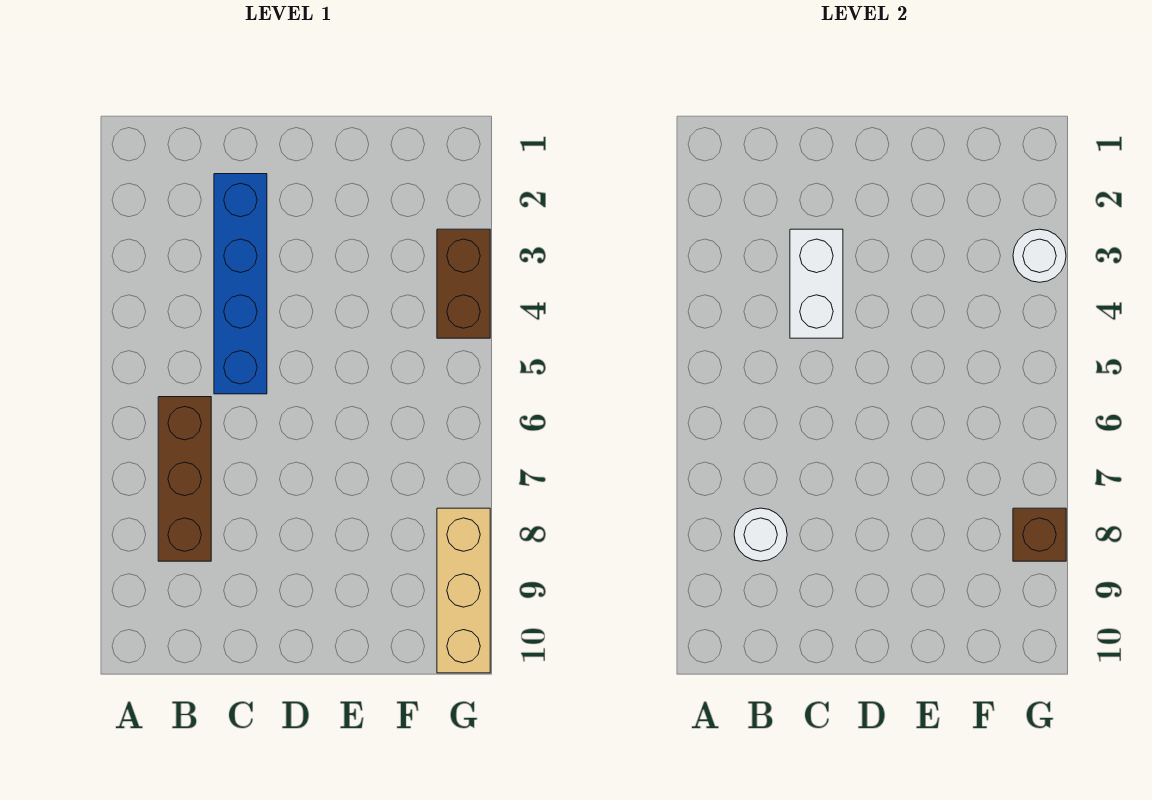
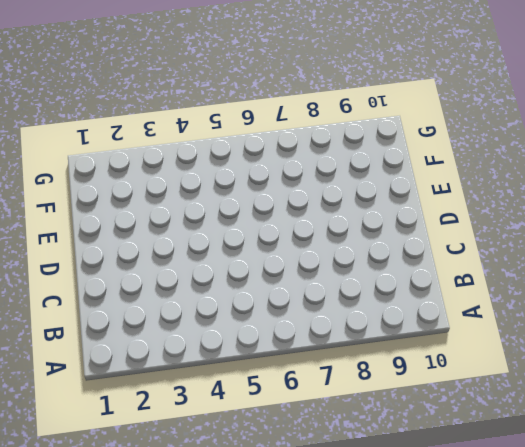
none -> brown 1x3 brick [158,397,211,561]
none -> blue 1x4 brick [214,174,267,394]

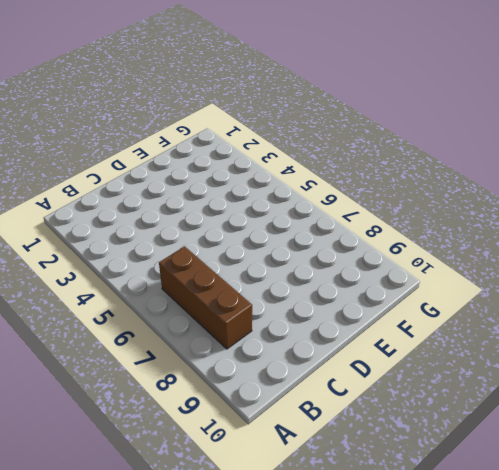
none -> blue 1x4 brick [214,174,267,394]
none -> brown 1x2 brick [437,229,490,338]

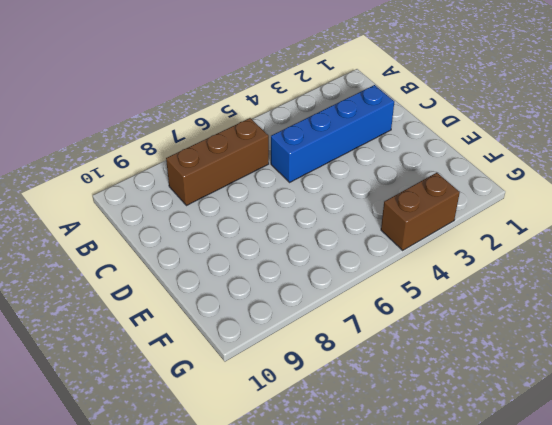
none -> tan 1x3 brick [437,508,490,673]
none -> white 1x1 round brick [734,508,787,561]

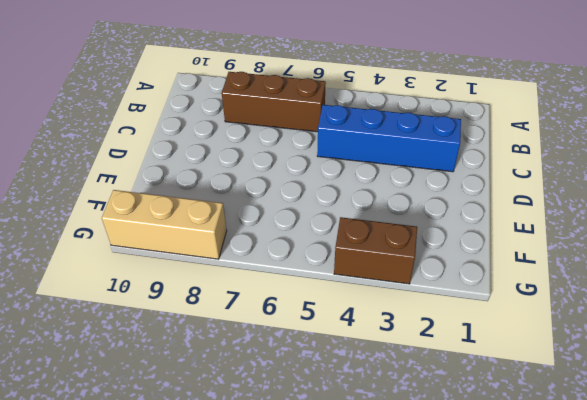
none -> white 1x1 round brick [734,508,787,561]
none -> white 1x2 brick [790,229,843,338]

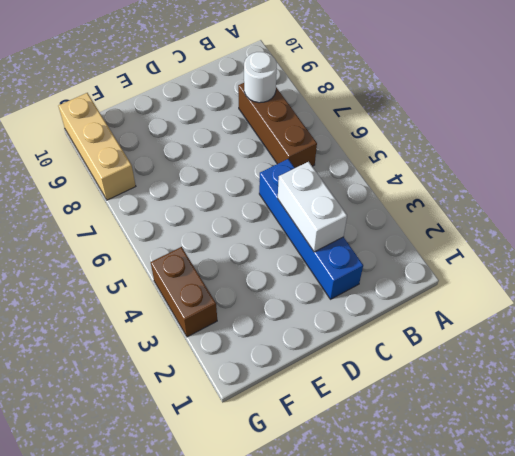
none -> white 1x1 round brick [1013,229,1066,282]
none -> brown 1x1 brick [1013,508,1066,561]

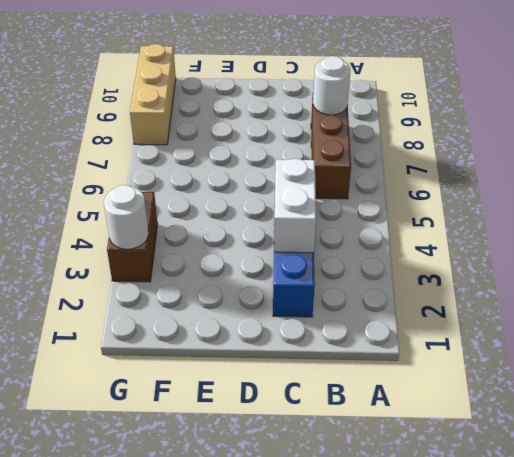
none -> brown 1x1 brick [1013,508,1066,561]

